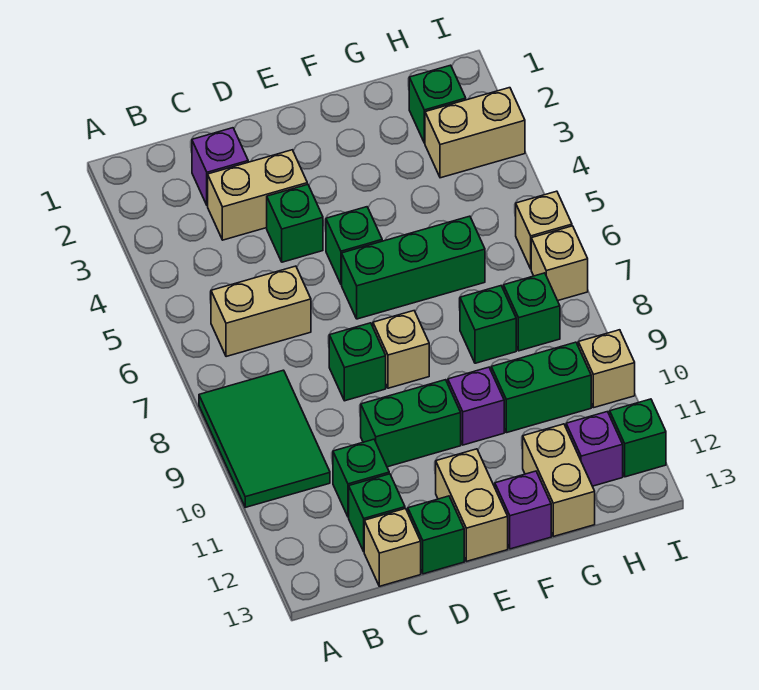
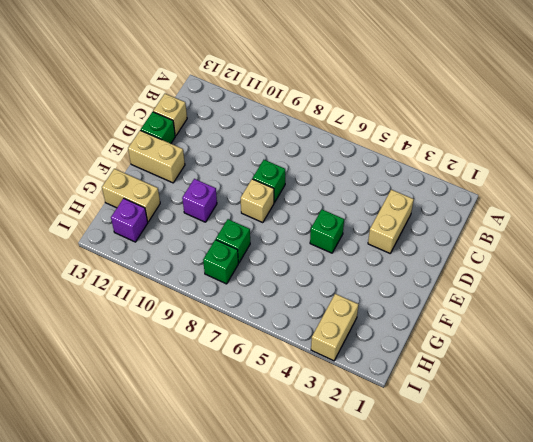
none -> green 2x3 tile [199,370,330,507]
none -> tan 1x2 brick [211,266,311,357]
none -> purple 1x1 brick [192,128,248,206]

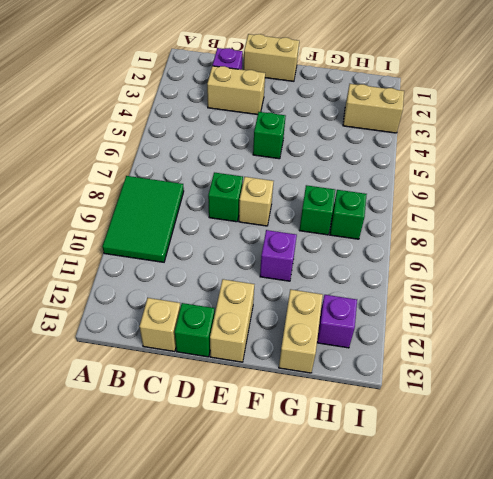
tan 1x2 brick [244,34,299,81] -> tan 1x2 brick moved to [211,266,311,357]
none -> green 1x1 brick [333,439,389,517]
none -> green 1x1 brick [349,474,405,551]
none -> green 1x1 brick [267,184,323,262]

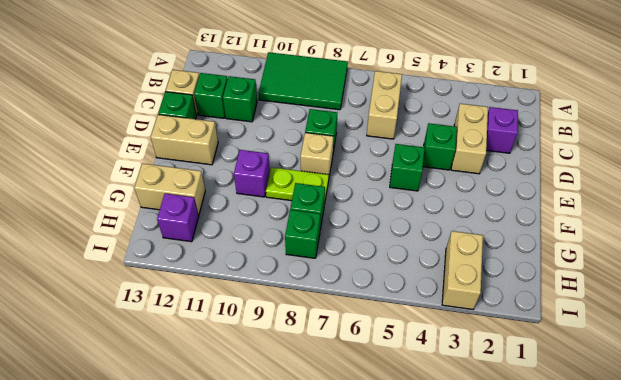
lime 1x2 plate [266,167,329,205] -> none
none -> green 1x2 brick [361,380,461,467]
none -> green 1x3 brick [342,216,485,319]
none -> purple 1x1 brick [495,471,551,549]

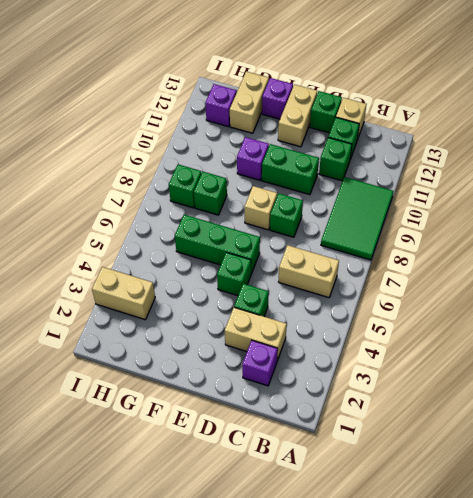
none -> green 1x2 brick [491,342,591,433]
none -> green 1x1 brick [409,65,466,143]
none -> tan 1x1 brick [516,191,572,269]

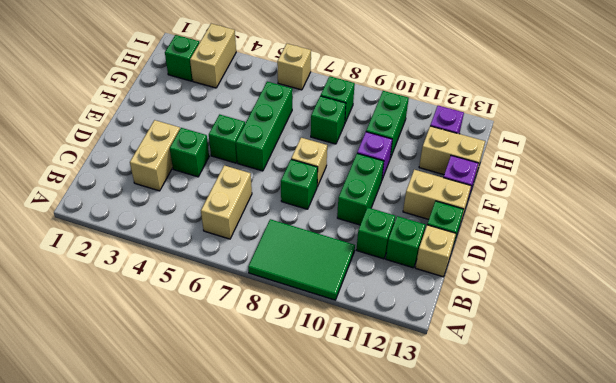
none -> purple 1x1 brick [192,128,248,206]
none -> tan 1x1 brick [531,226,588,301]
none -> tan 1x1 brick [578,330,635,408]

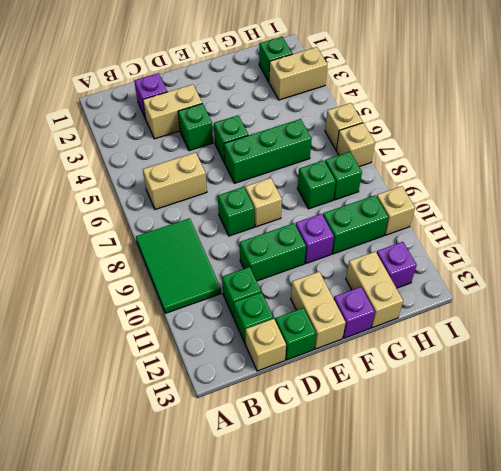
none -> green 1x1 brick [610,399,666,477]

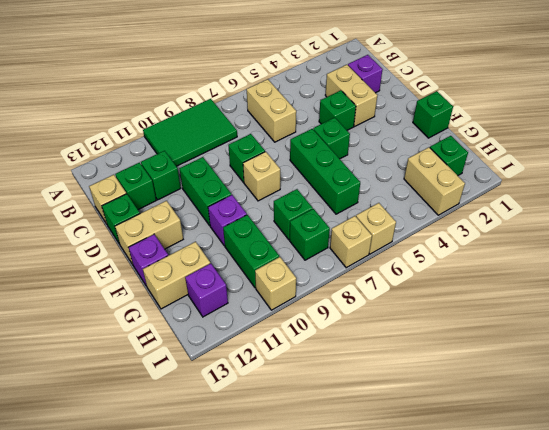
green 1x1 brick [413,91,453,138] -> green 1x1 brick moved to [610,399,666,477]

